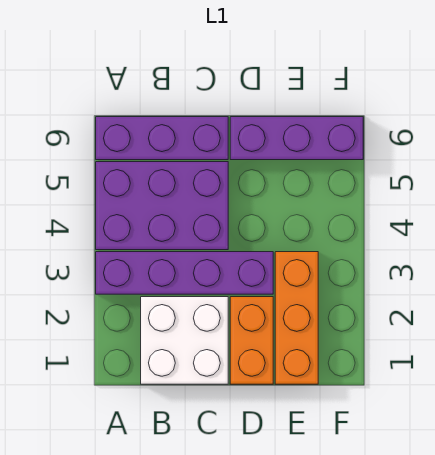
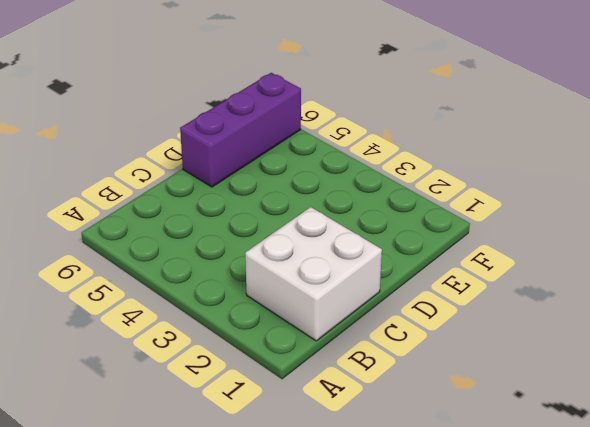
none -> purple 1x4 brick [96,252,273,294]
none -> purple 2x3 brick [96,162,228,250]

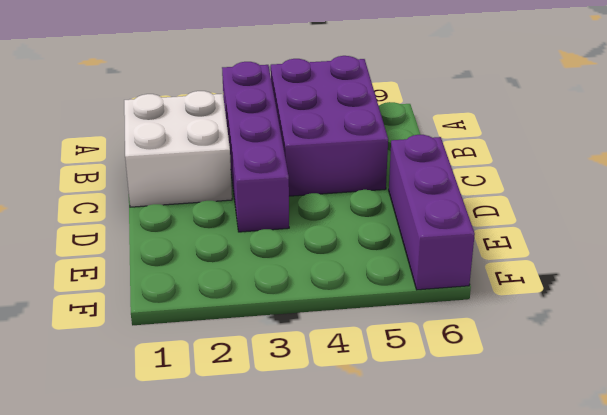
none -> purple 1x3 brick [96,117,228,160]
none -> orange 1x2 brick [230,297,273,384]

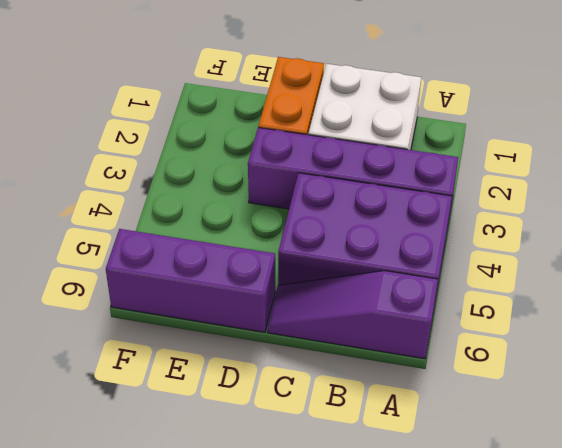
purple 1x3 slope [268,271,438,359] -> purple 1x3 brick [96,117,228,160]
none -> orange 1x3 brick [275,252,318,384]

